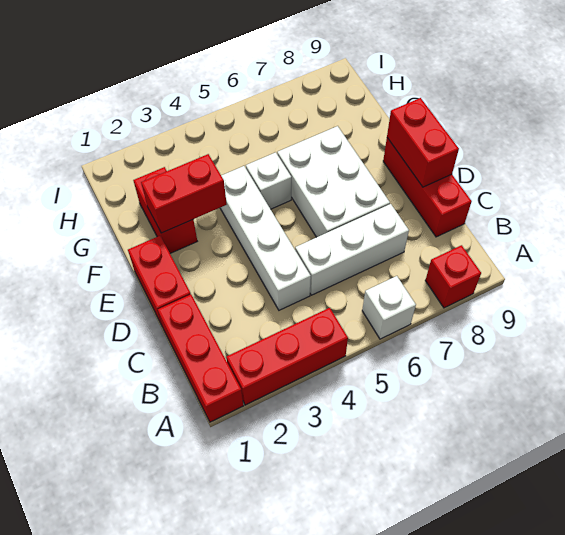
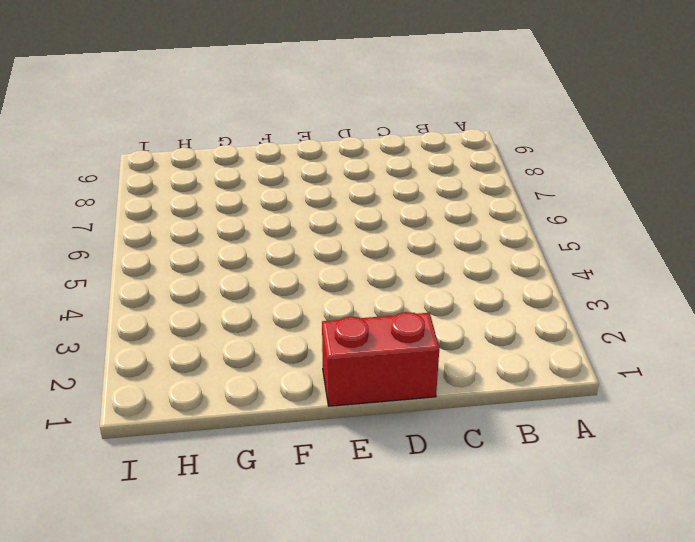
none -> red 1x3 brick [158,295,243,422]
none -> red 1x3 brick [226,308,348,405]
none -> white 1x1 brick [362,276,416,339]

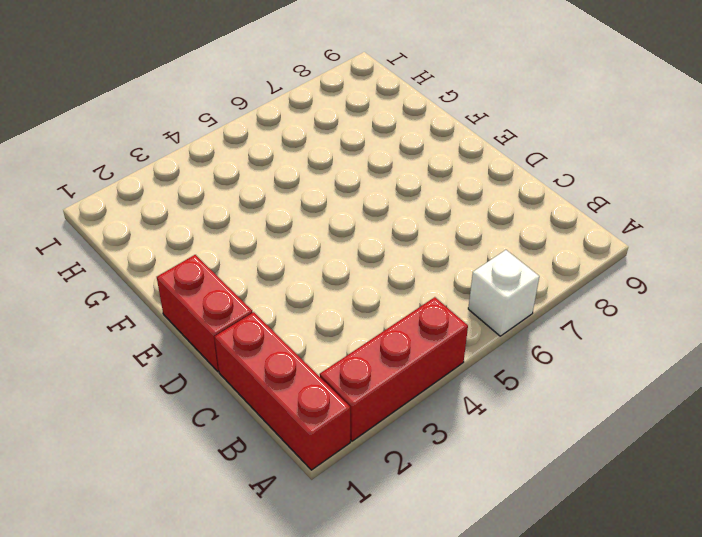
none -> red 1x1 brick [425,245,481,308]
none -> white 1x4 brick [220,166,311,310]
none -> white 1x3 brick [295,204,409,295]

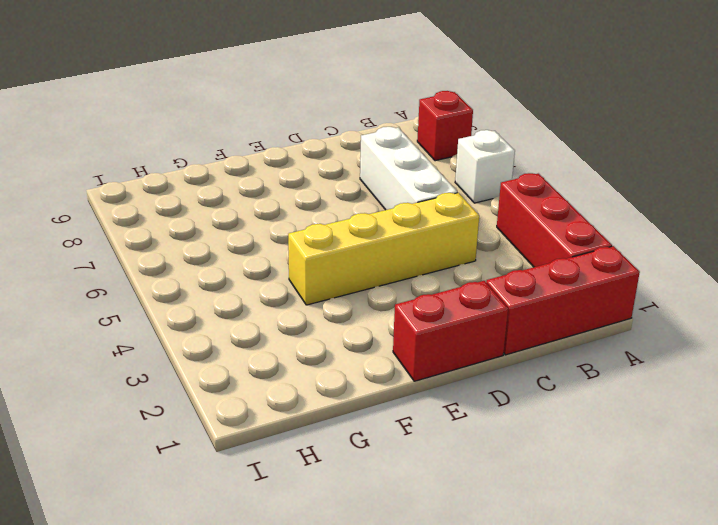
yellow 1x4 brick [288,193,479,305] -> white 1x4 brick [220,166,311,310]
none -> red 1x3 brick [383,138,472,237]
none -> white 2x3 brick [277,126,390,237]
none -> red 1x2 brick [133,167,197,253]

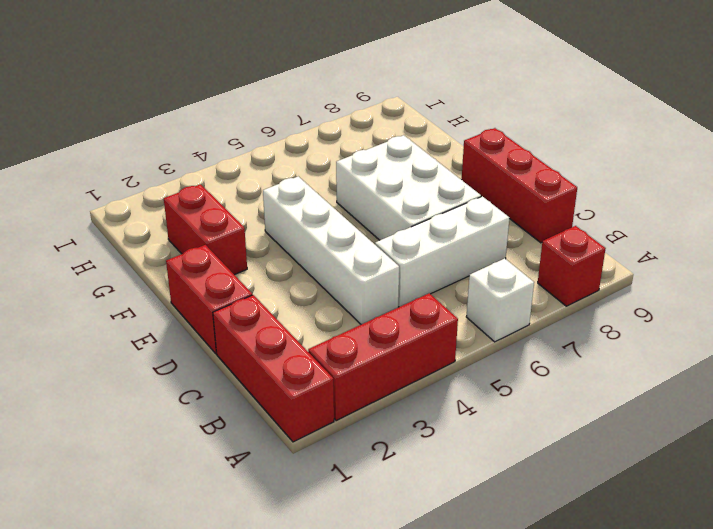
none -> white 1x1 brick [246,152,291,209]
none -> red 1x2 brick [387,98,459,187]
none -> red 1x2 brick [141,154,227,233]

